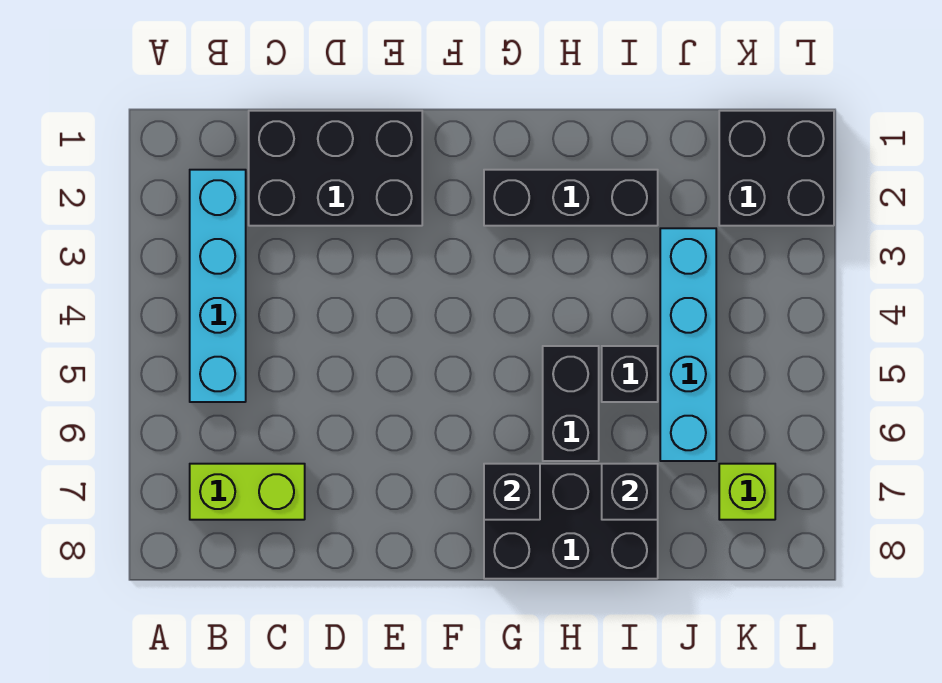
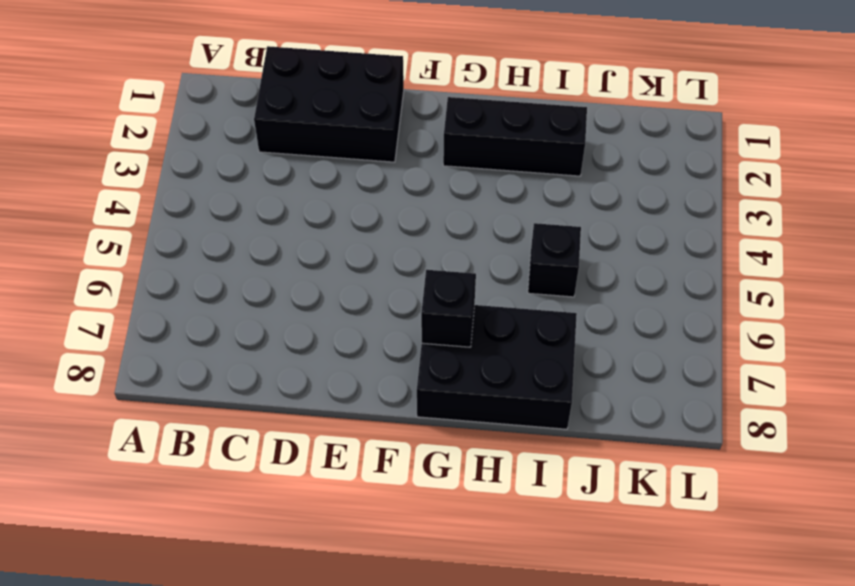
none -> cyan 1x4 brick [190,170,246,402]
none -> lime 1x2 brick [190,464,305,520]
none -> black 1x2 brick [543,346,599,461]

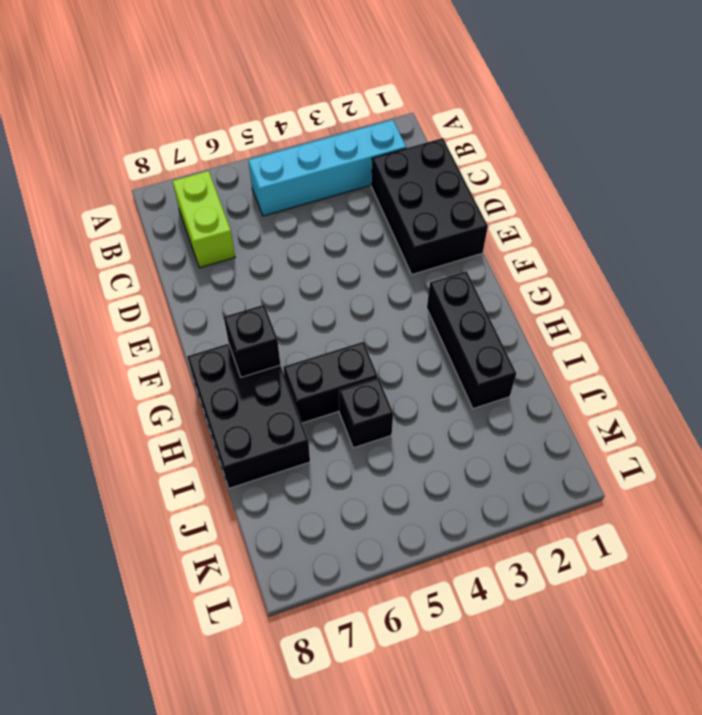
none -> cyan 1x4 brick [660,228,716,461]
none -> black 2x2 brick [719,111,834,226]
none -> lime 1x1 brick [719,464,775,520]

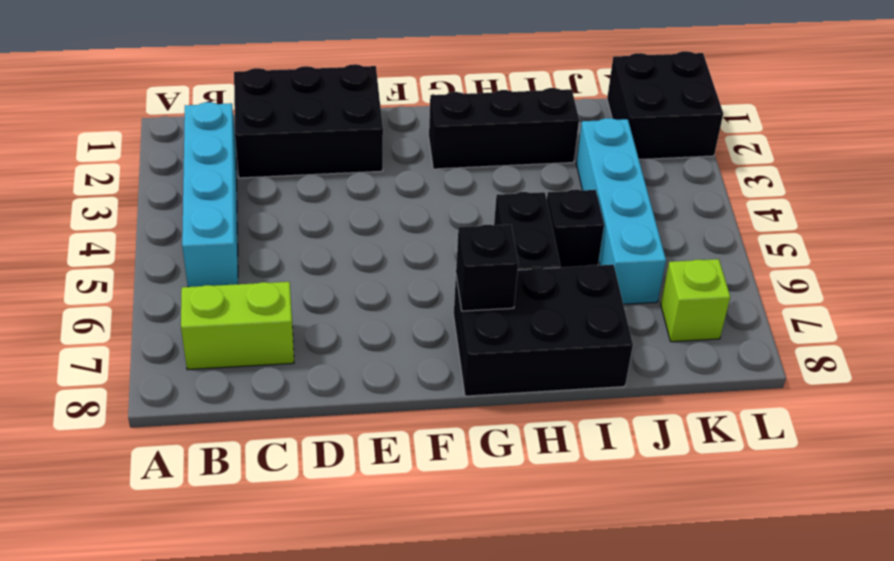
none -> black 1x1 brick [602,464,658,520]

